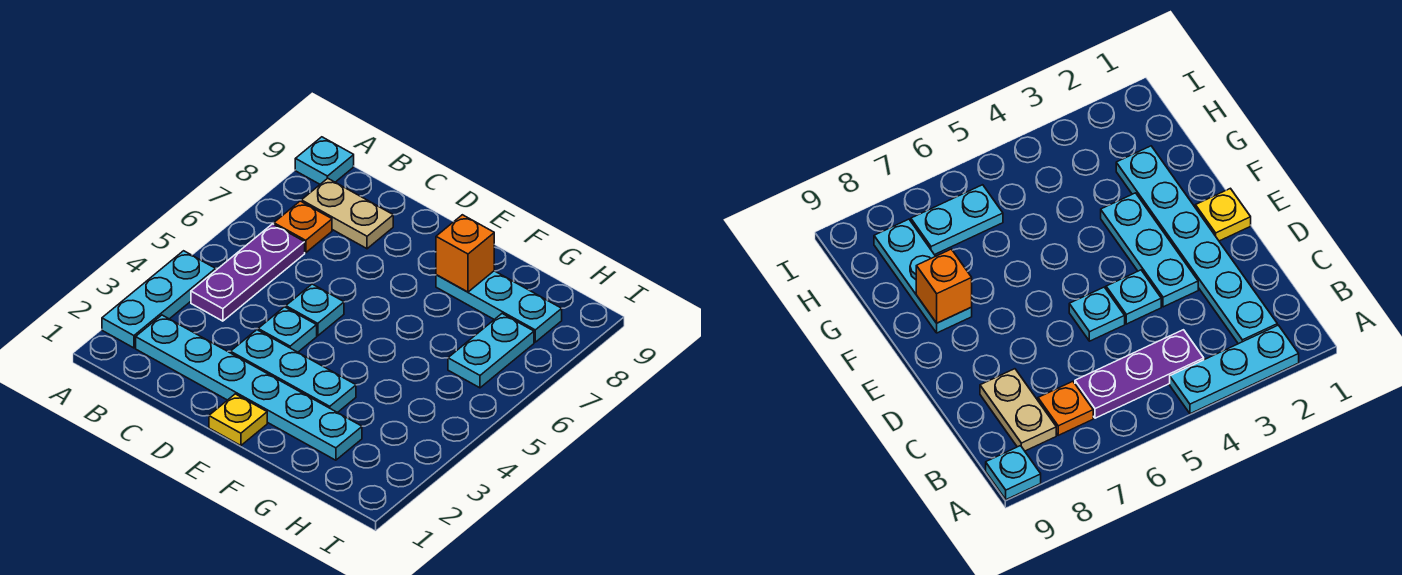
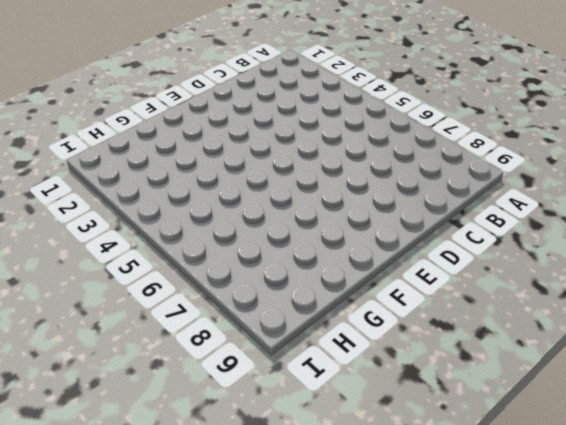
none -> cyan 1x3 plate [102,251,216,348]
none -> cyan 1x1 plate [295,137,354,184]
none -> cyan 1x6 plate [136,315,362,460]

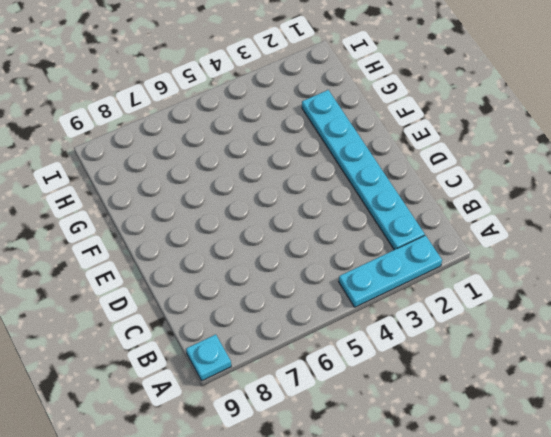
none -> purple 1x3 plate [191,224,305,321]
none -> orange 1x1 plate [274,201,332,253]
none -> tan 1x2 plate [301,178,393,249]

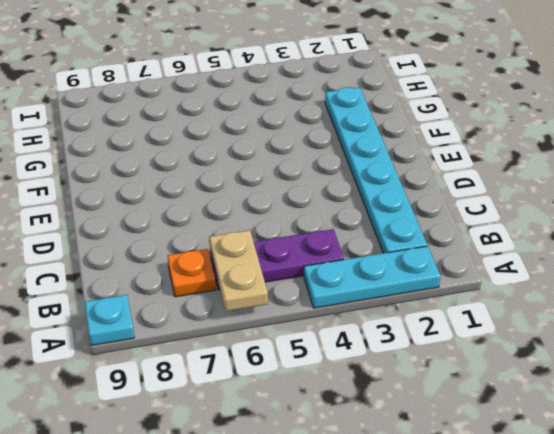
tan 1x2 plate [210,230,268,311] -> tan 1x2 plate moved to [301,178,393,249]
none -> cyan 1x3 plate [231,330,356,413]
none -> cyan 1x1 plate [258,307,317,352]
none -> cyan 1x1 plate [286,284,344,336]

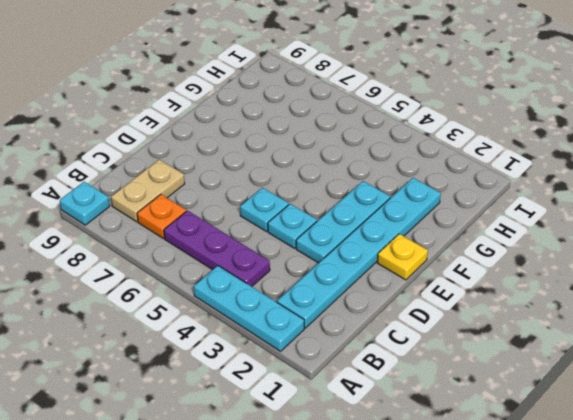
none -> cyan 1x3 plate [436,271,562,342]
none -> cyan 1x2 plate [448,314,534,388]
none -> orange 1x1 brick [436,215,494,292]

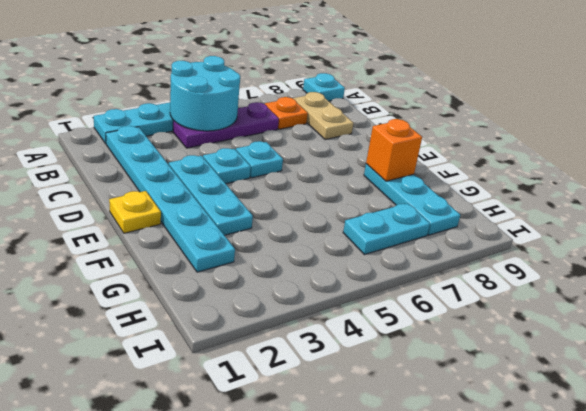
cyan 2x2 round brick [170,56,240,131] -> none

